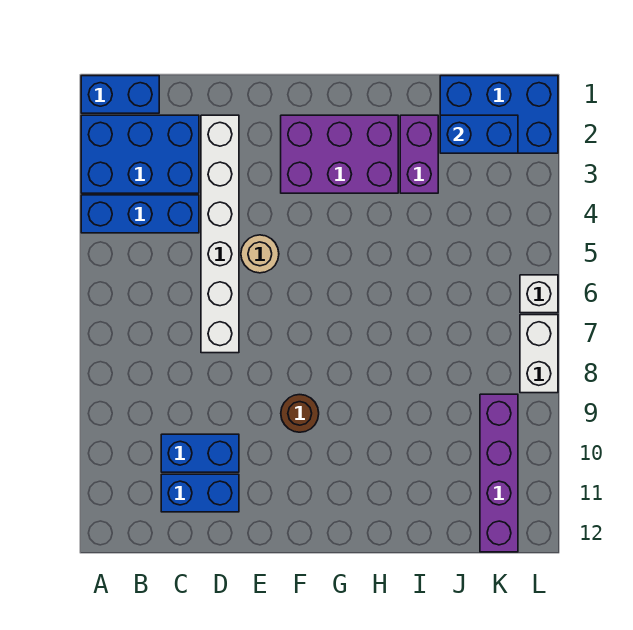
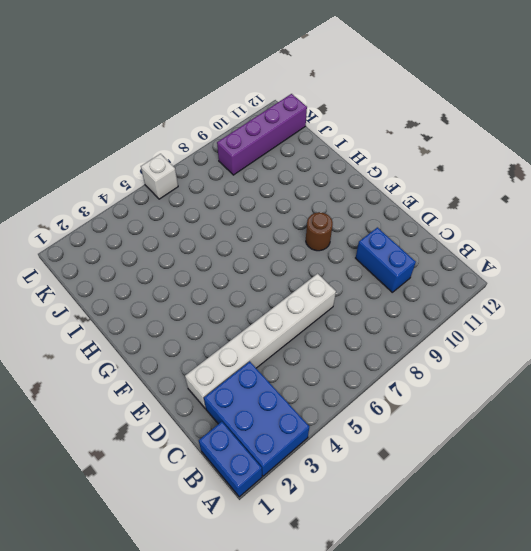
none -> blue 1x3 brick [81,195,199,233]
none -> blue 1x2 brick [161,474,239,512]
none -> tan 1x1 round brick [241,235,279,273]

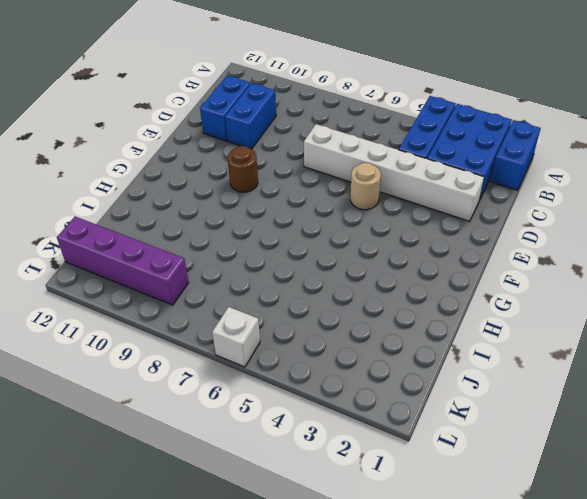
none -> purple 2x3 brick [281,115,398,193]
none -> purple 1x2 brick [400,115,438,193]
none -> blue 2x3 brick [440,76,558,153]

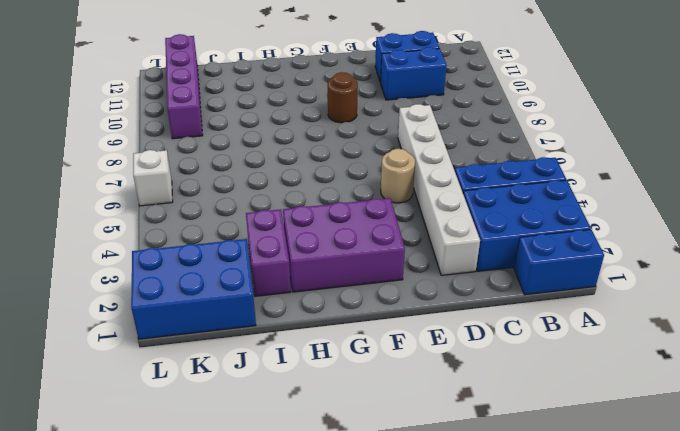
none -> white 1x2 brick [520,315,558,393]
none -> blue 1x2 brick [440,115,518,153]

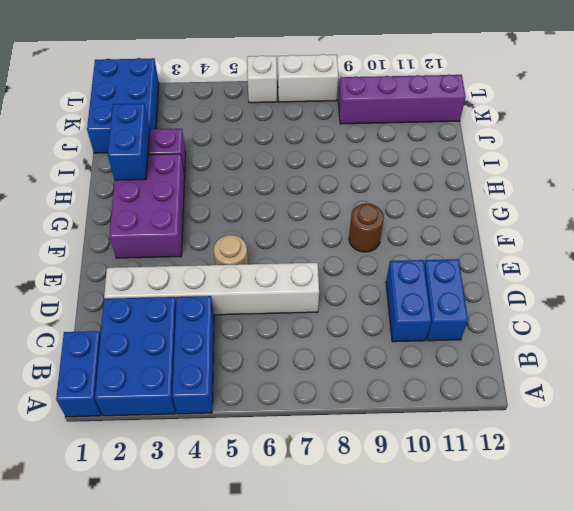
blue 1x2 brick [108,103,150,180] -> blue 1x2 brick moved to [440,115,518,153]

